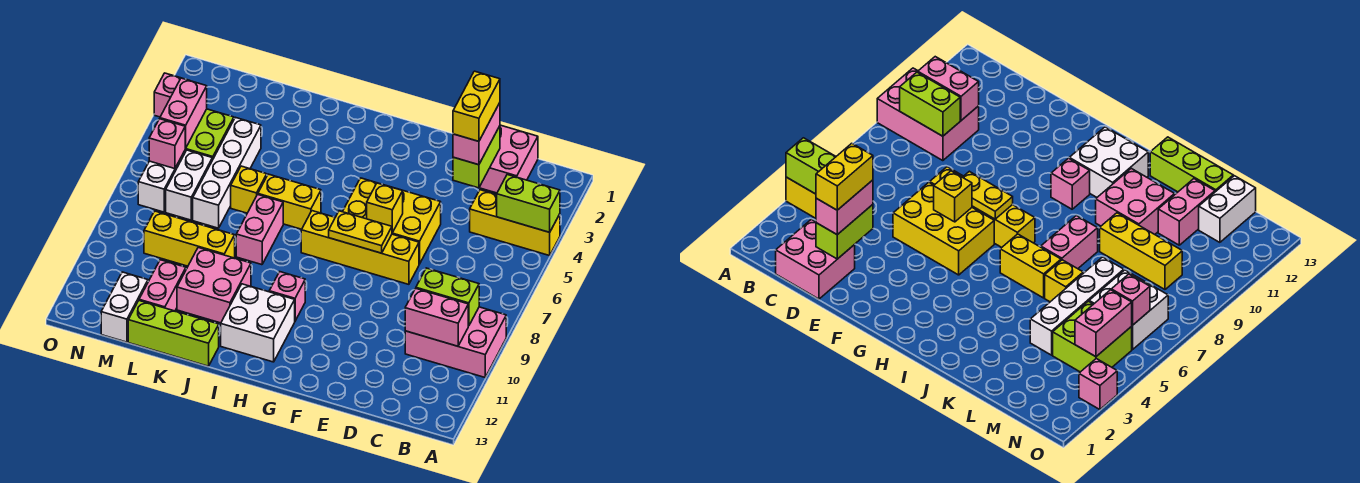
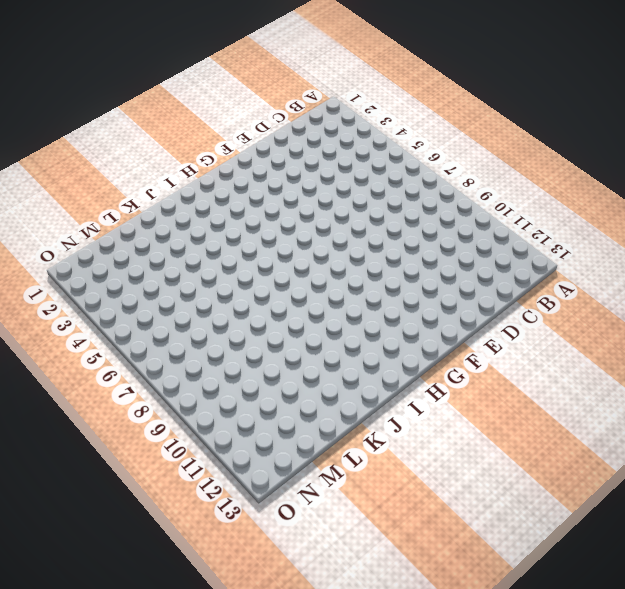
none -> yellow 1x3 brick [470,190,560,256]
none -> pink 2x3 brick [405,307,506,377]
none -> pink 2x2 brick [479,125,538,193]
none -> yellow 2x3 brick [343,178,441,264]

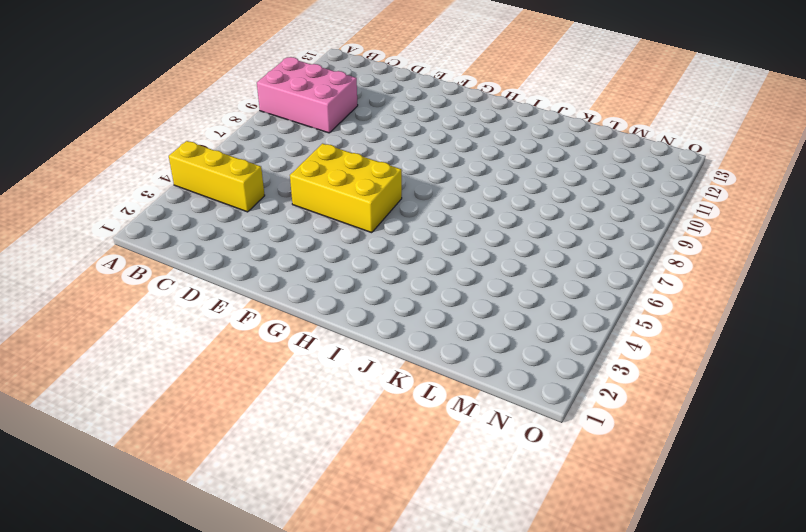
none -> pink 2x2 brick [479,125,538,193]
none -> yellow 1x4 brick [301,211,419,284]
none -> pink 1x1 brick [269,272,305,321]
none -> white 2x2 brick [221,284,295,362]

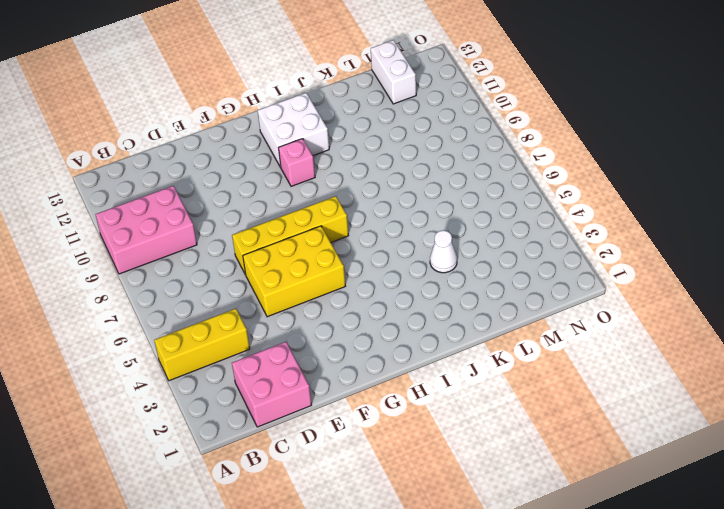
white 1x1 cone [430,230,457,273] -> none
none -> yellow 1x2 brick [258,174,321,229]
none -> pink 1x2 brick [236,195,283,265]
none -> pink 2x2 brick [177,248,251,323]
none -> lime 1x3 brick [128,301,219,366]

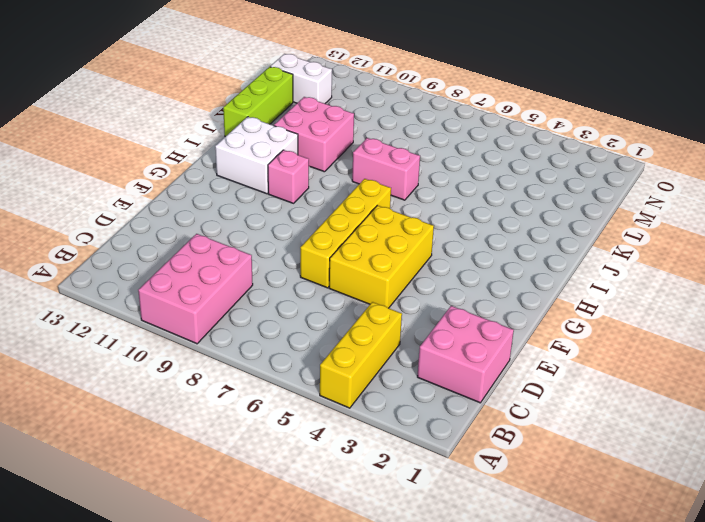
none -> yellow 1x2 brick [258,174,321,229]
none -> yellow 1x1 brick [231,166,267,213]
none -> yellow 1x3 brick [144,211,235,266]
none -> white 1x4 brick [193,117,261,228]

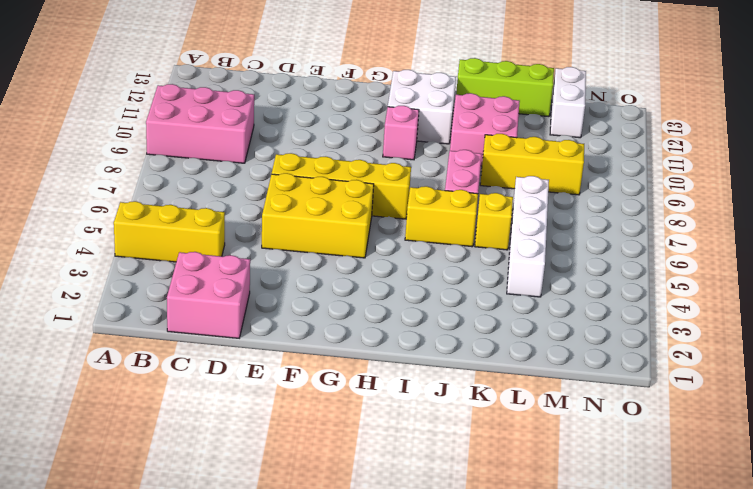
none -> pink 1x2 brick [139,260,186,311]
none -> lime 2x2 brick [185,109,234,160]
none -> white 1x2 brick [166,150,212,220]
none -> white 1x2 brick [138,151,185,212]

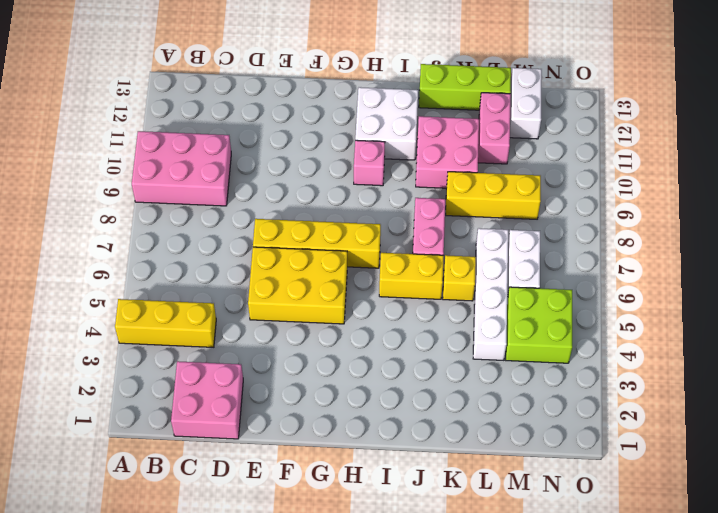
none -> white 1x2 brick [138,151,185,212]
none -> pink 1x1 brick [154,73,190,117]
none -> lime 1x2 brick [497,175,560,232]
none -> lime 1x2 brick [416,268,479,326]

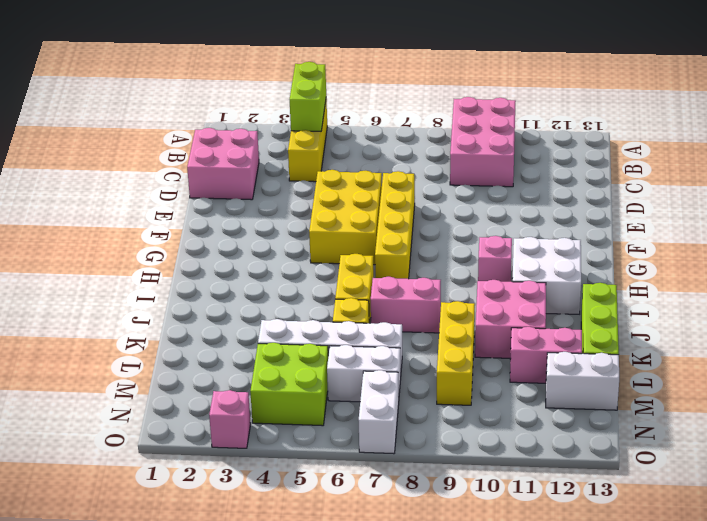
white 1x2 brick [359,370,399,454] -> white 1x2 brick turned to [138,151,185,212]
none -> lime 1x2 brick [416,268,479,326]
none -> pink 1x2 brick [405,288,468,346]
none -> lime 1x2 brick [453,126,500,188]
none -> yellow 1x1 brick [367,183,403,233]

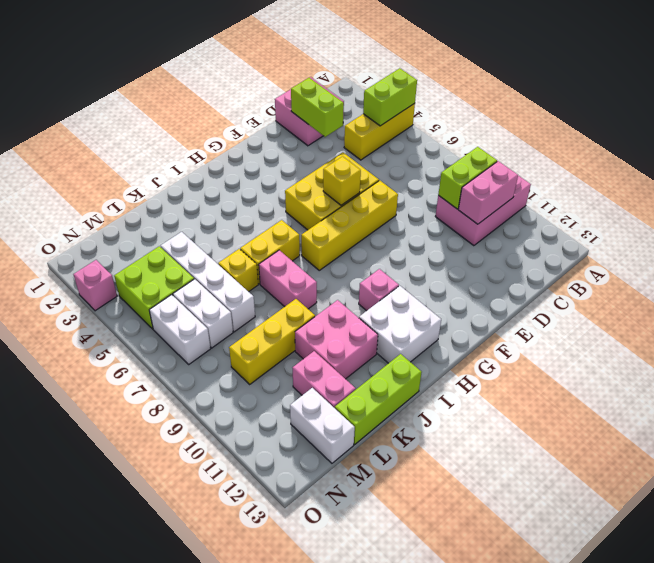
none -> yellow 1x2 plate [329,211,392,253]
none -> pink 1x2 brick [160,78,207,148]
none -> pink 1x1 brick [149,119,186,169]
none -> pink 1x2 brick [453,103,500,165]

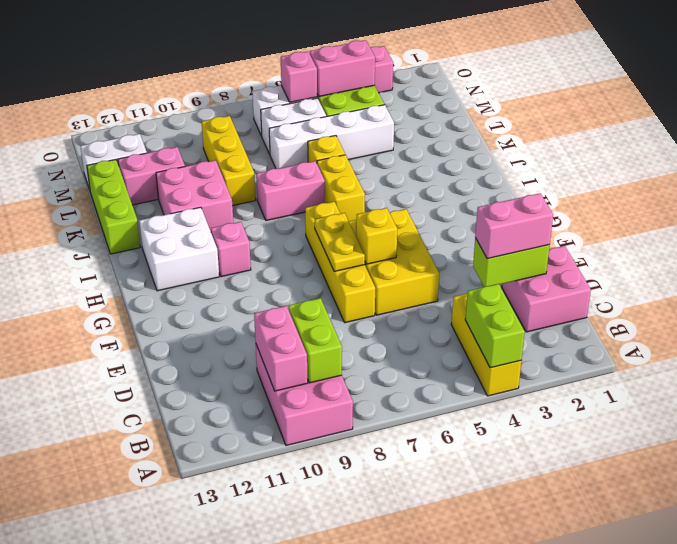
none -> yellow 1x2 brick [453,71,500,141]

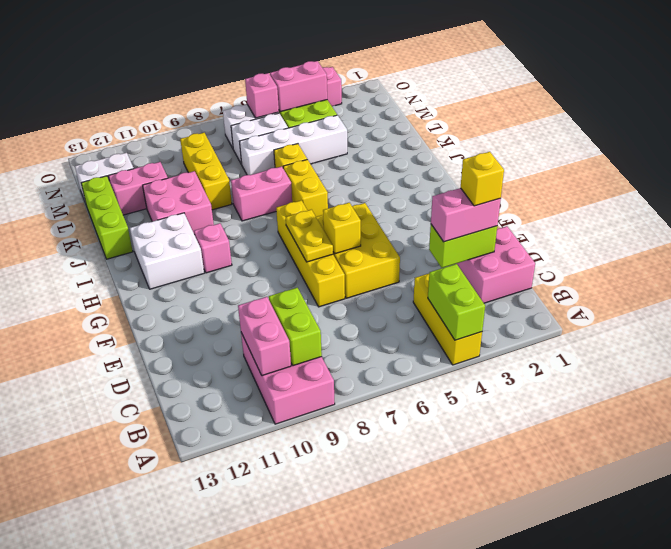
yellow 1x1 brick [461,152,504,206] -> yellow 1x2 brick [453,71,500,141]

